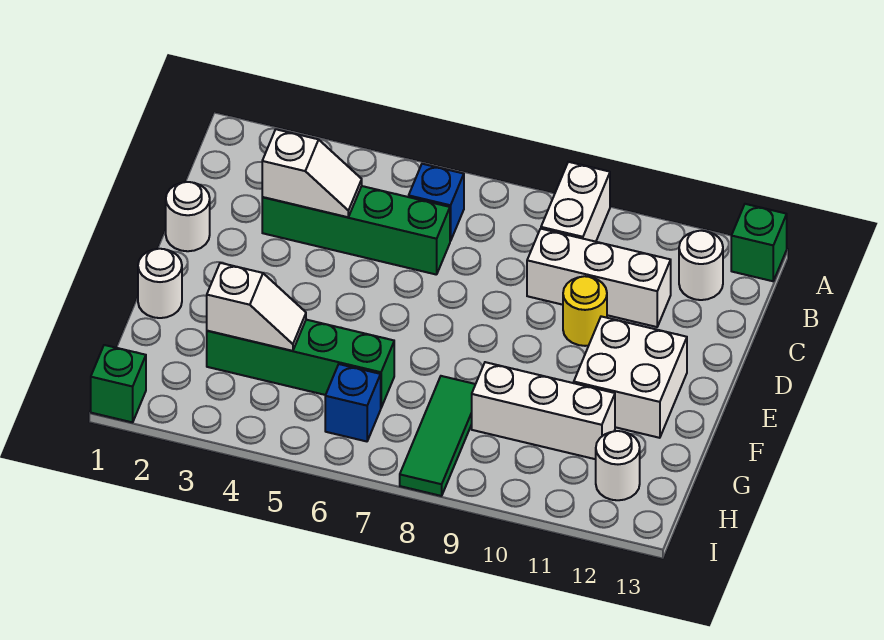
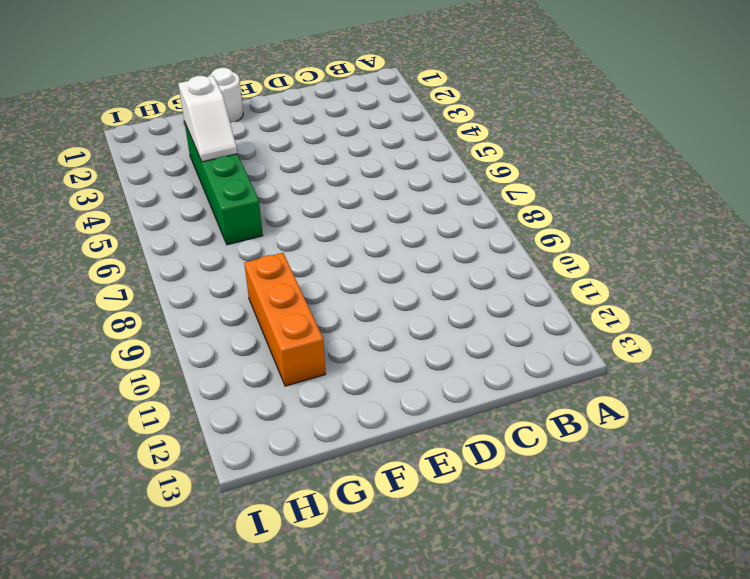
orange 1x3 brick [244,253,326,386] -> white 1x3 brick [472,362,615,459]
none -> white 1x2 brick [541,162,610,242]
none -> green 1x1 brick [731,204,787,281]
none -> blue 1x1 brick [409,164,464,241]

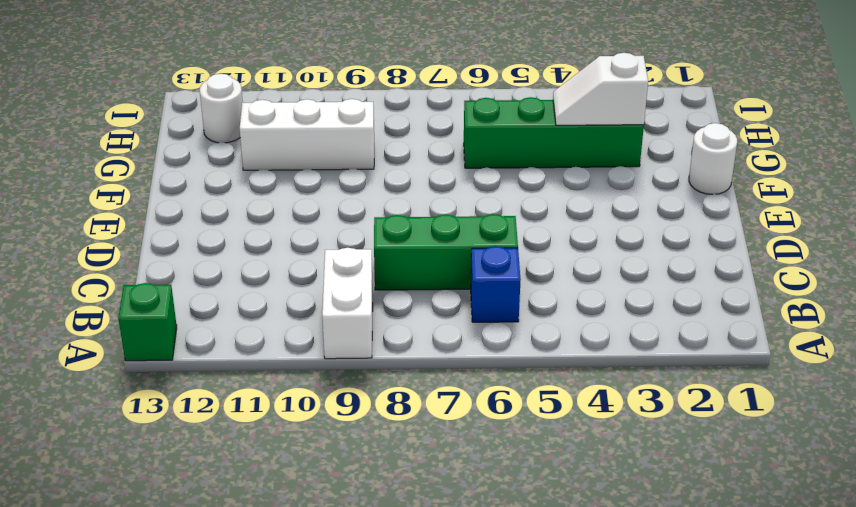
green 1x3 brick [374,214,518,290] -> green 1x4 brick [262,186,450,275]
none -> white 1x1 round brick [679,231,723,300]
none -> white 1x3 brick [527,229,671,327]
none -> white 1x1 round brick [166,182,210,251]

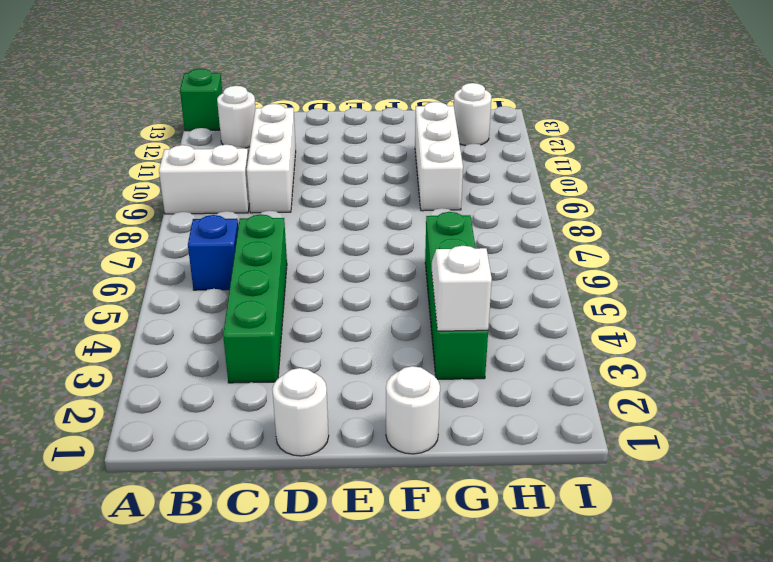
none -> yellow 1x1 round brick [563,276,607,346]
none -> white 2x2 brick [574,316,687,438]
none -> green 1x3 tile [400,376,475,496]

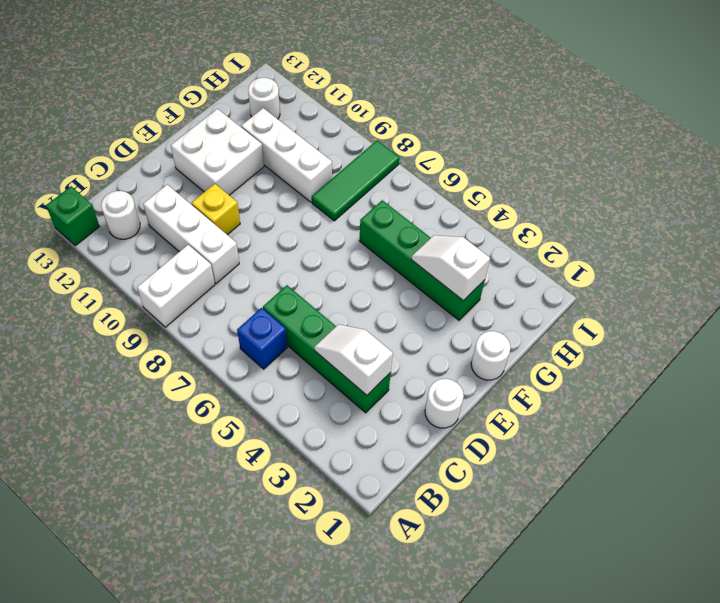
yellow 1x1 brick [192,184,240,235] -> yellow 1x1 round brick [563,276,607,346]
none -> blue 1x1 brick [325,364,381,441]
none -> green 1x1 brick [91,345,146,422]

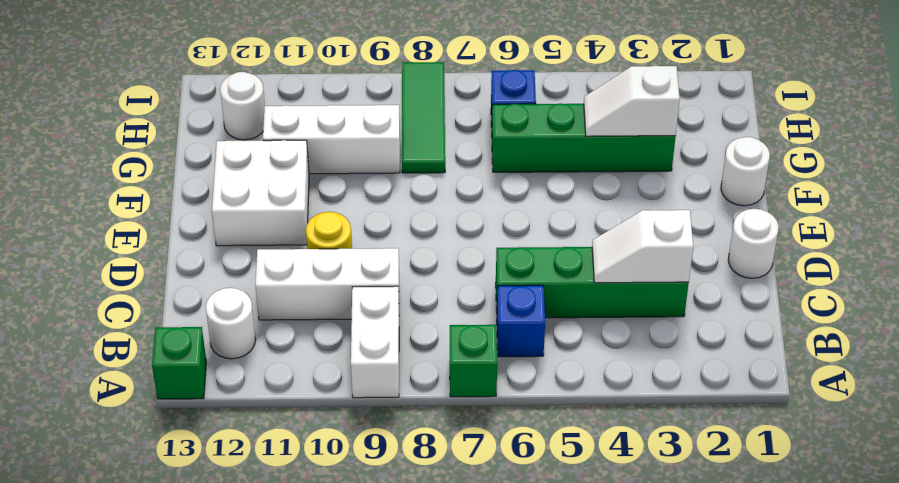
green 1x1 brick [450,325,497,397] -> green 1x1 brick moved to [91,345,146,422]

